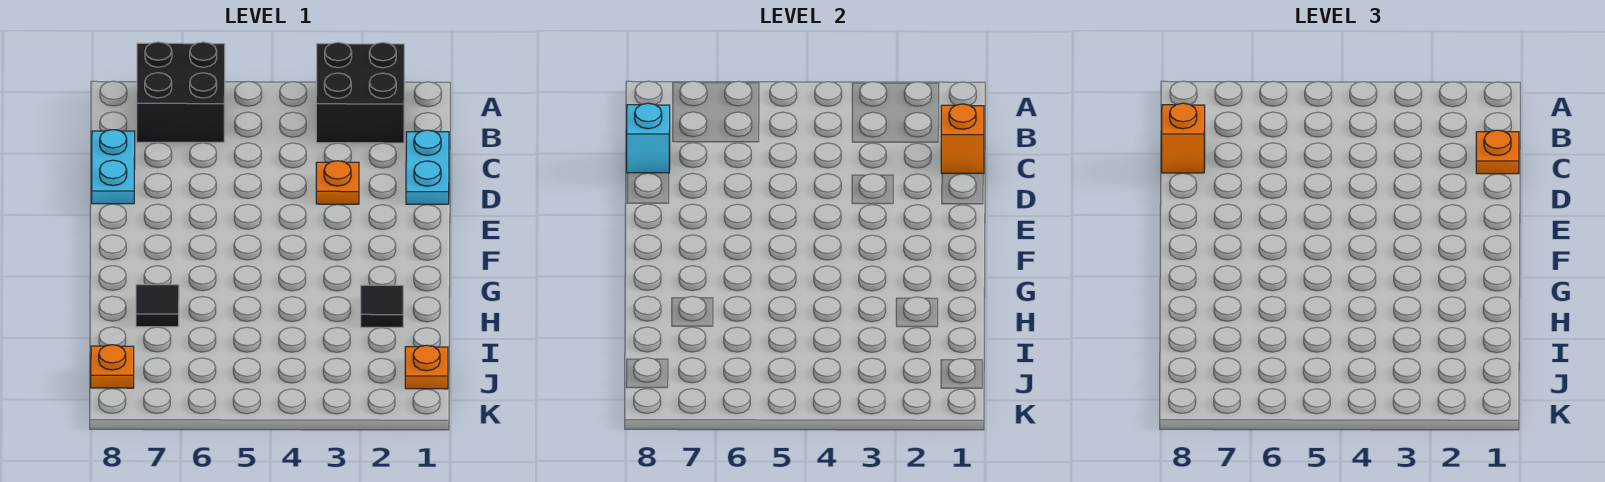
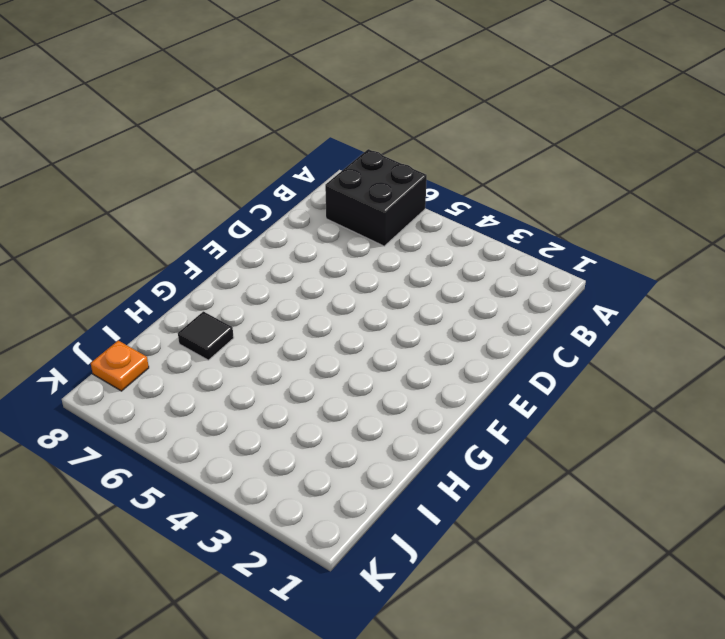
none -> black 2x2 brick [316,42,404,143]
none -> cyan 1x2 plate [406,130,449,204]
none -> cyan 1x2 plate [92,130,135,204]

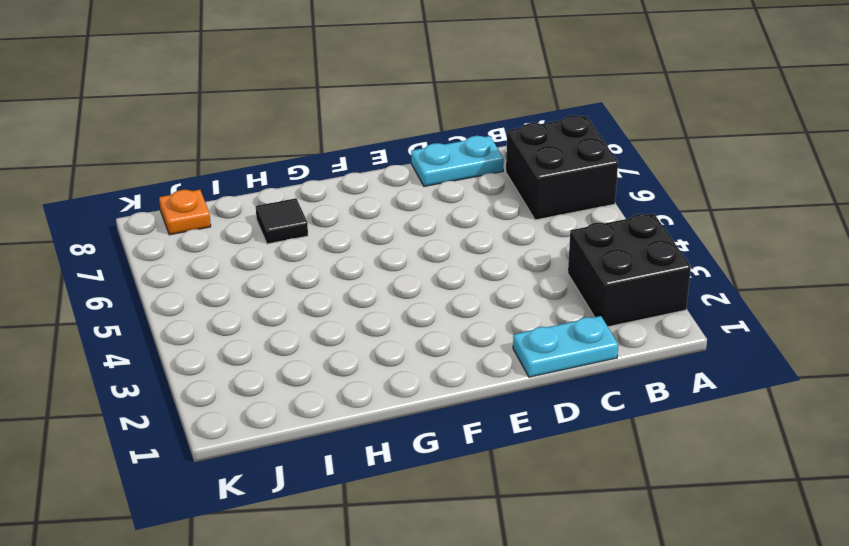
none -> orange 1x1 plate [316,161,359,204]
none -> black 1x1 tile [361,285,403,327]
none -> orange 1x1 plate [405,345,448,389]

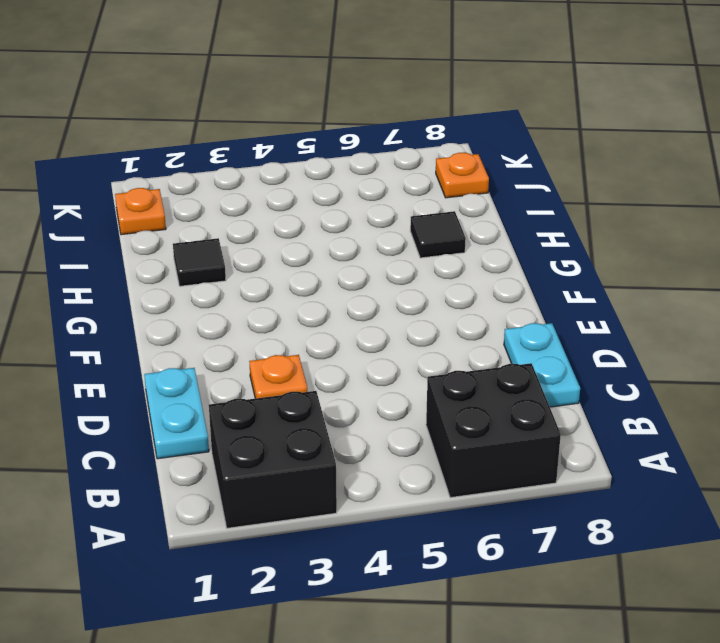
none -> orange 1x1 brick [941,104,984,174]
none -> cyan 1x1 brick [627,103,670,173]
none -> orange 1x1 plate [1476,130,1519,174]

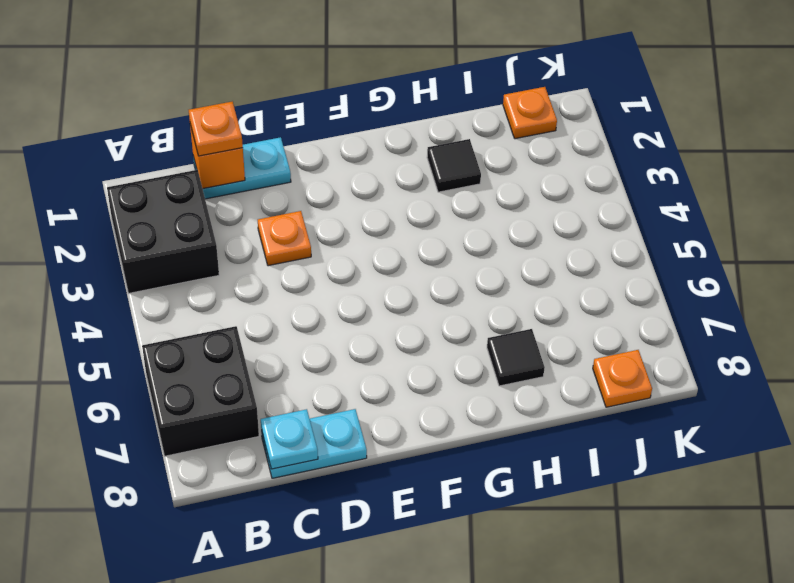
cyan 1x1 plate [261,409,318,469] -> cyan 1x1 brick [627,103,670,173]
none -> orange 1x1 brick [1162,103,1205,173]

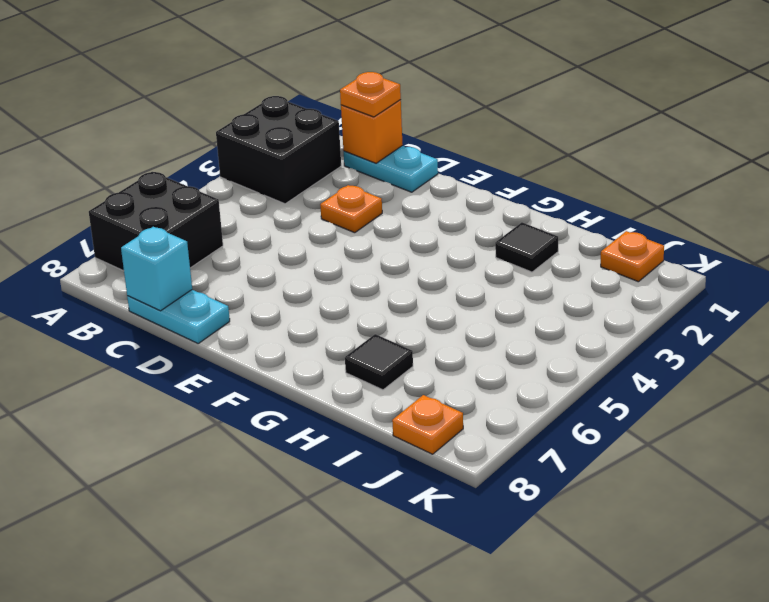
none -> orange 1x1 brick [1162,103,1205,173]

